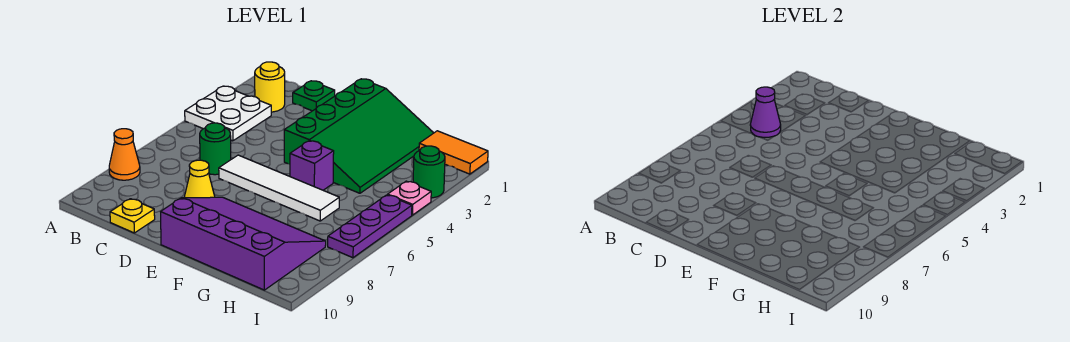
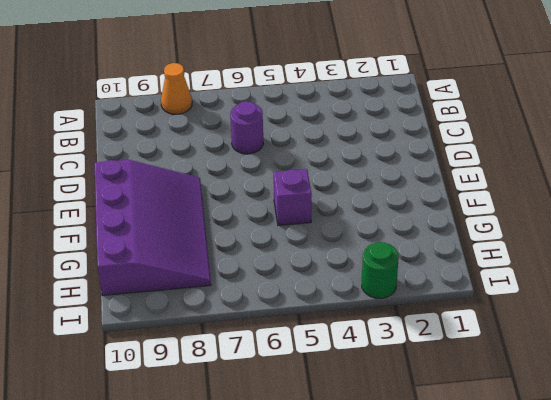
purple 1x1 round brick [230,101,263,154] -> green 1x1 round brick [200,123,231,175]
none -> white 2x2 plate [185,86,271,141]
none -> yellow 1x1 round brick [255,62,285,112]
none -> green 1x1 plate [293,81,335,111]

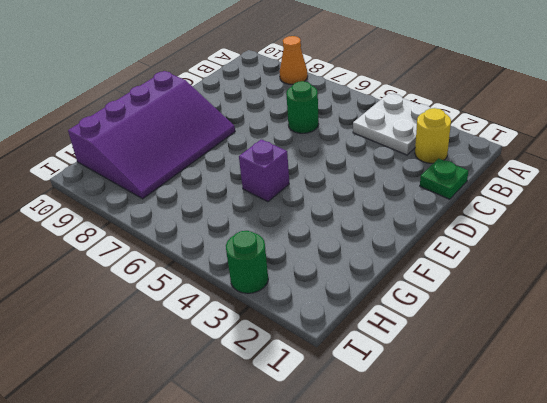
none -> yellow 1x1 plate [110,199,155,233]
none -> white 1x4 tile [219,155,339,221]
none -> yellow 1x1 cone [184,160,215,198]

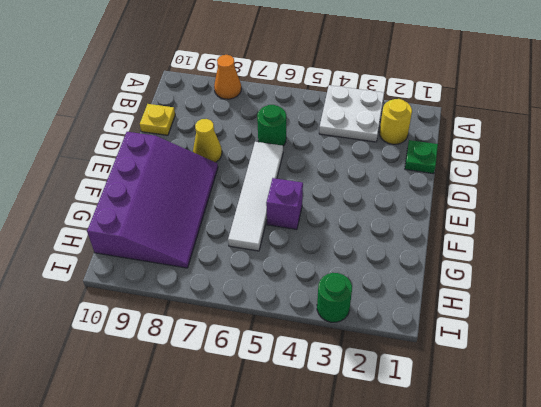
none -> green 3x4 slope [284,79,433,193]
none -> orange 1x2 tile [419,131,488,174]
none -> pink 1x1 plate [388,181,431,215]

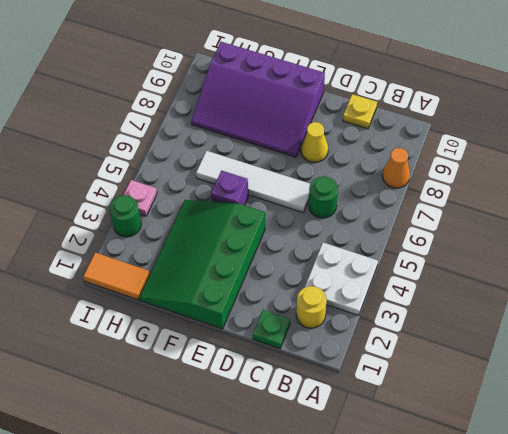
none -> purple 1x3 plate [328,195,412,258]
none -> purple 1x1 cone [750,87,781,137]

